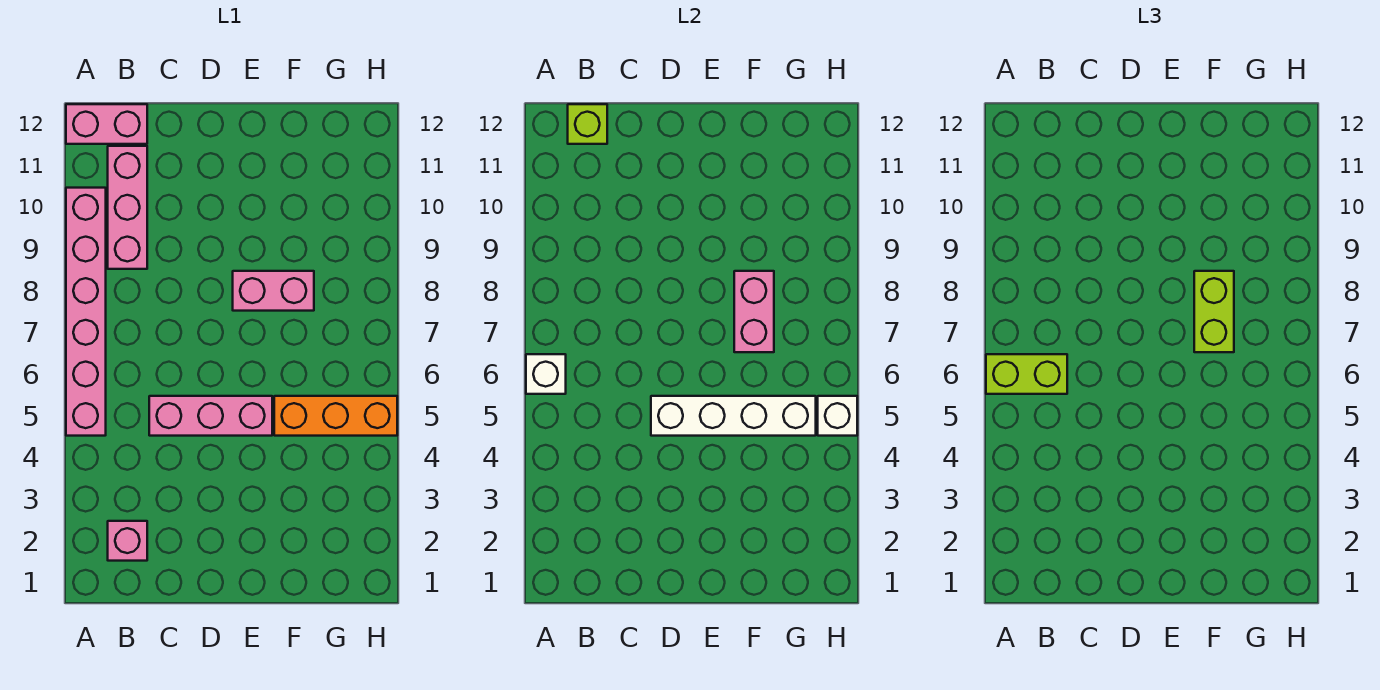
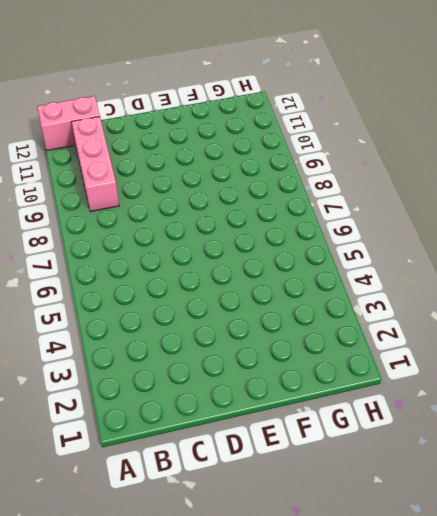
none -> pink 1x6 brick [66,188,106,436]
none -> pink 1x1 brick [108,521,147,561]
none -> pink 1x3 brick [149,396,272,436]

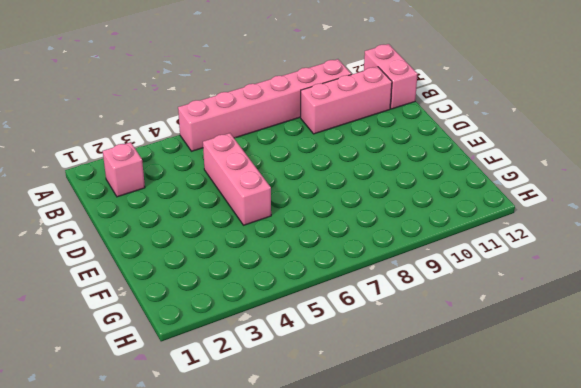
none -> pink 1x2 brick [233,271,314,311]
none -> orange 1x3 brick [274,396,397,436]
none -> white 1x1 brick [526,354,566,394]

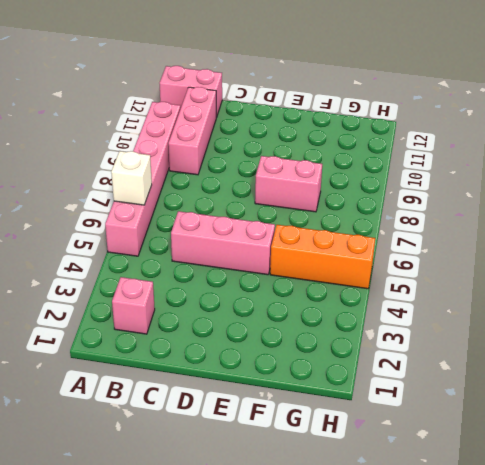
none -> lime 1x1 brick [568,104,607,144]
none -> white 1x4 brick [651,396,816,436]
none -> pink 1x2 brick [734,271,774,352]

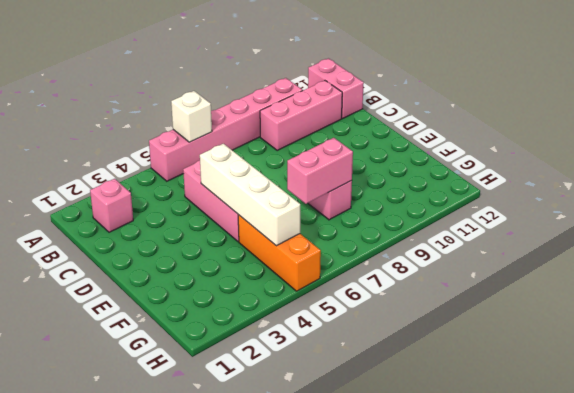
none -> lime 1x1 brick [568,104,607,144]
none -> white 1x1 brick [818,396,857,436]
none -> lime 1x2 brick [986,354,1067,394]

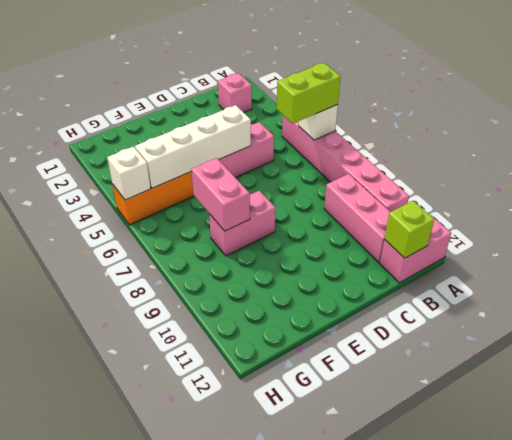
none -> lime 1x2 brick [1194,271,1234,352]

